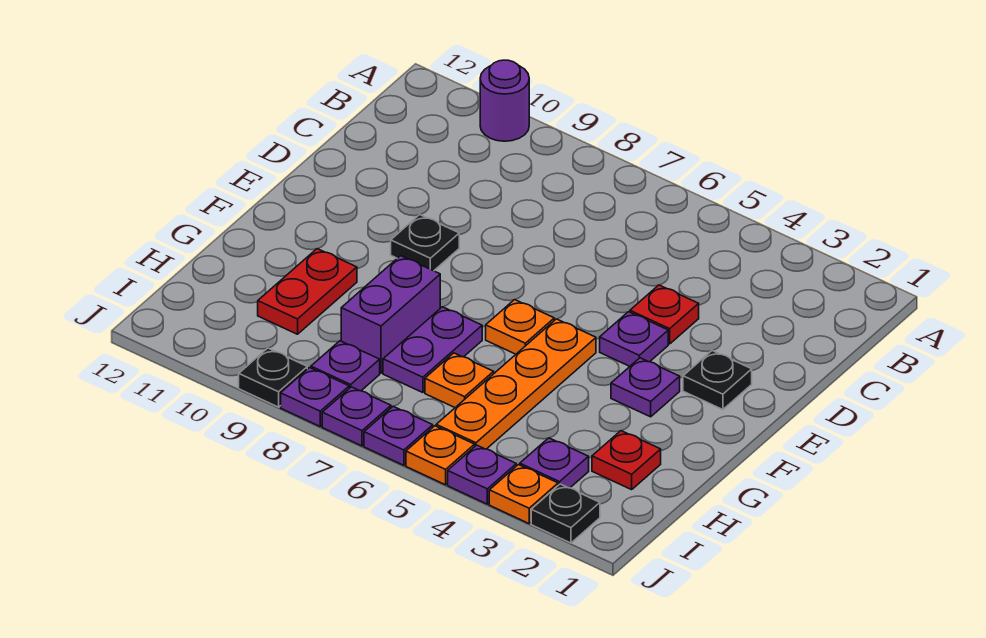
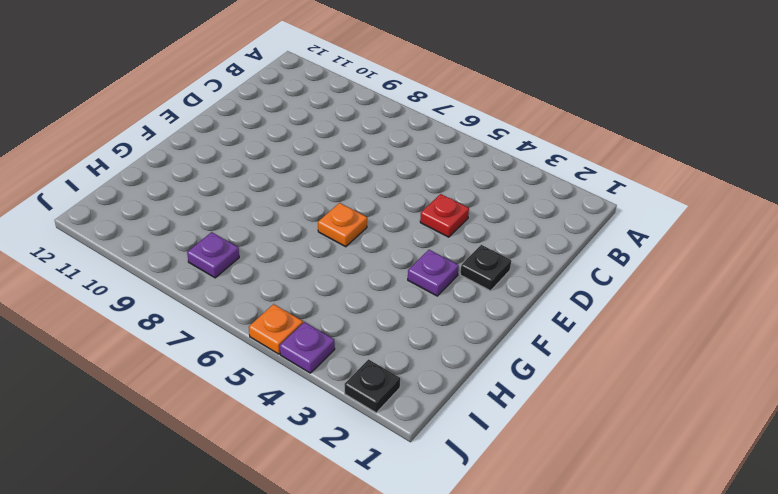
none -> purple 1x1 round brick [480,60,529,141]
none -> purple 1x1 plate [600,312,668,366]
none -> black 1x1 plate [391,215,459,271]

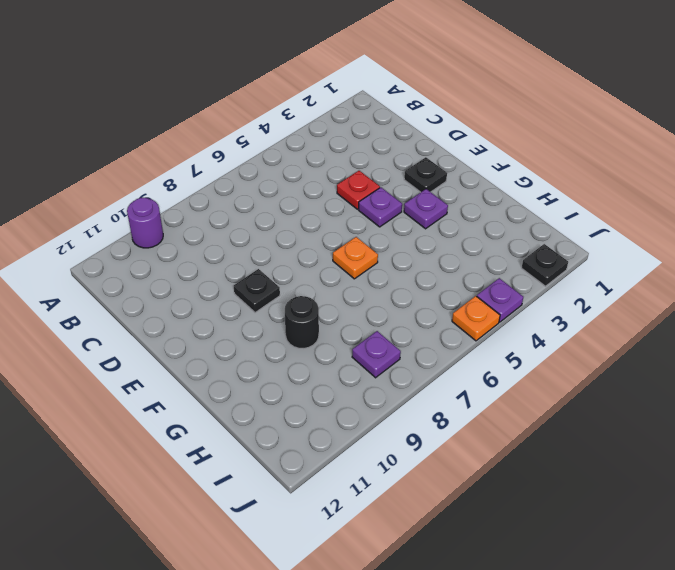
black 1x1 round brick [285,296,319,349] -> none
none -> orange 1x4 plate [436,319,596,449]
none -> purple 1x2 plate [383,307,482,393]
none -> purple 1x2 brick [341,256,440,373]

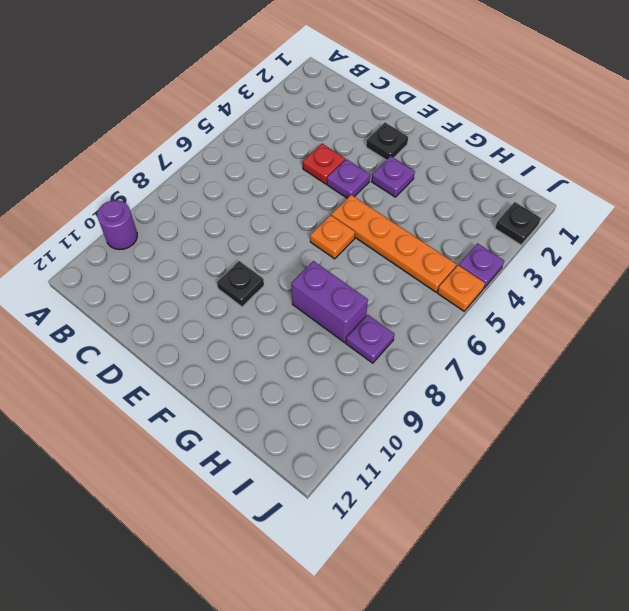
none -> purple 1x2 plate [383,307,482,393]
none -> red 1x2 plate [258,249,357,334]
none -> red 1x1 plate [592,431,661,490]

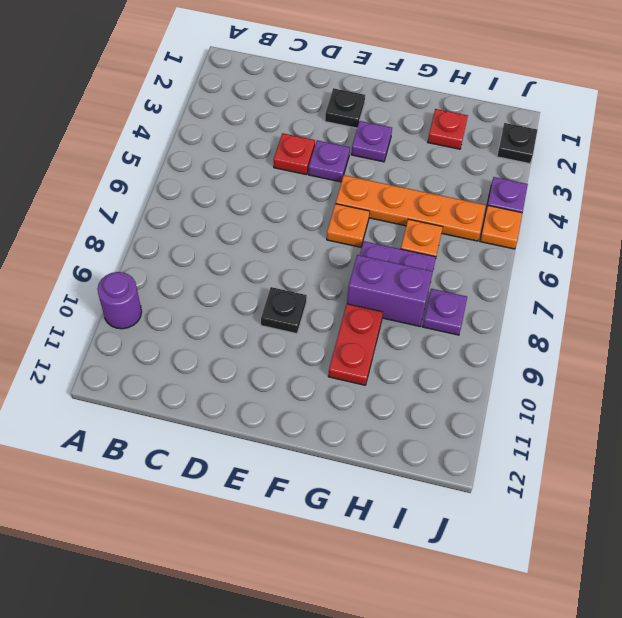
red 1x2 plate [328,304,383,385] -> red 1x2 plate turned to [258,249,357,334]
none -> purple 1x1 plate [520,438,589,488]
none -> orange 1x1 plate [489,465,558,523]
none -> purple 1x1 plate [364,406,433,465]

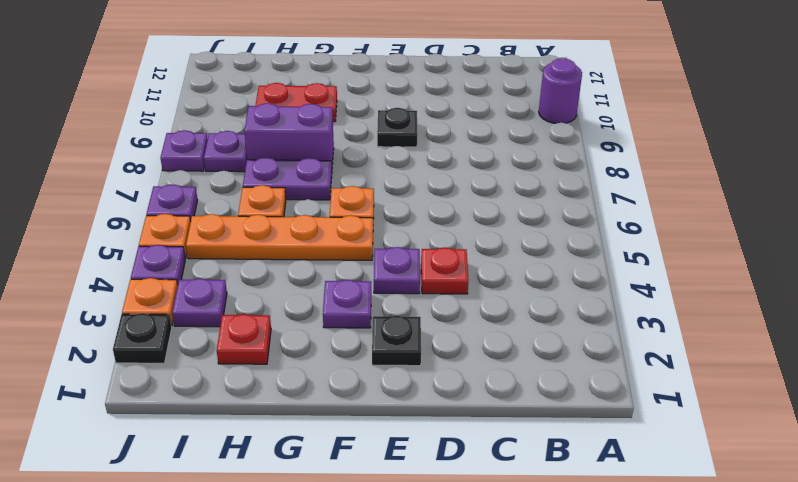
none -> purple 1x1 plate [322,387,391,446]
none -> black 1x1 plate [239,348,307,407]

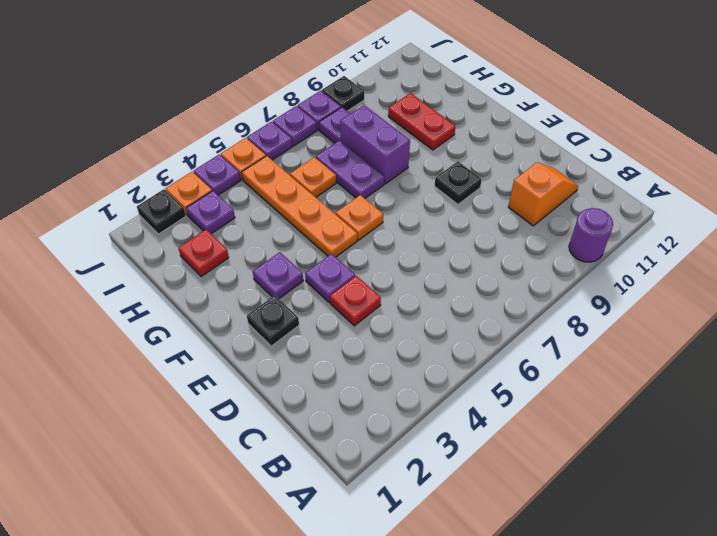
orange 1x2 slope [508,163,578,226] -> none

